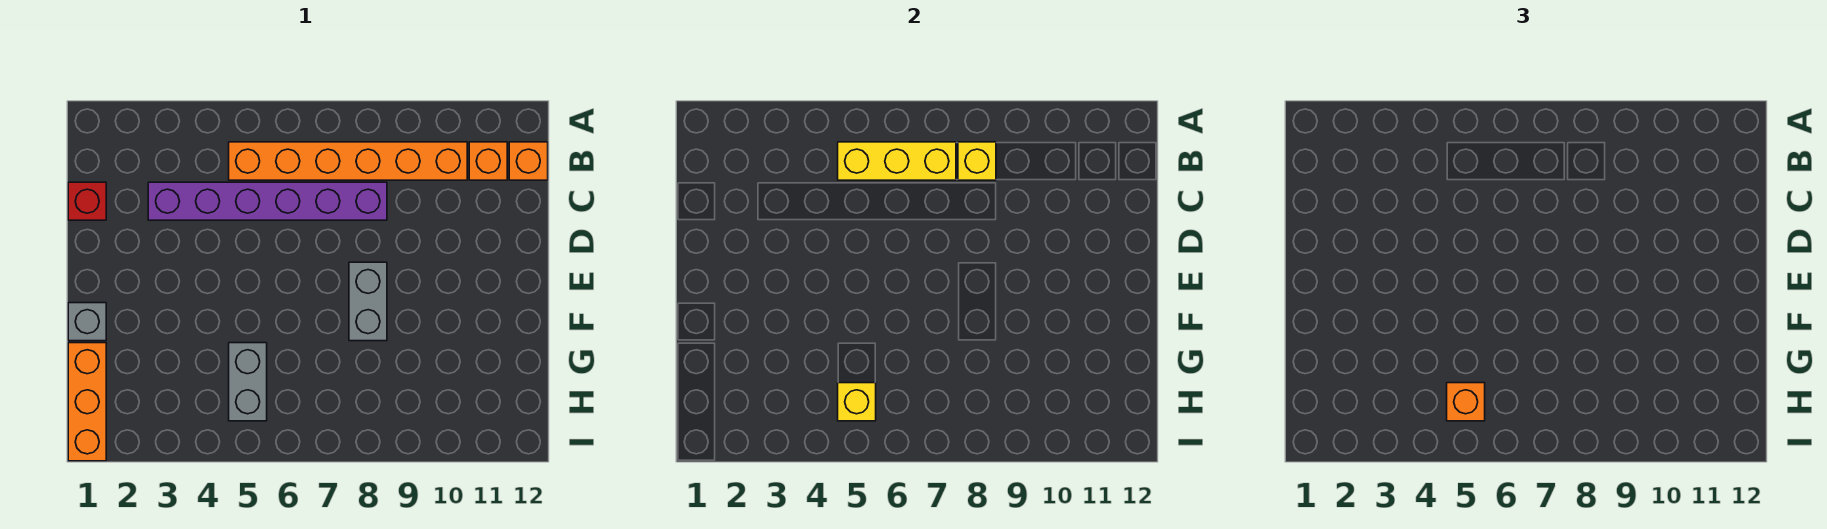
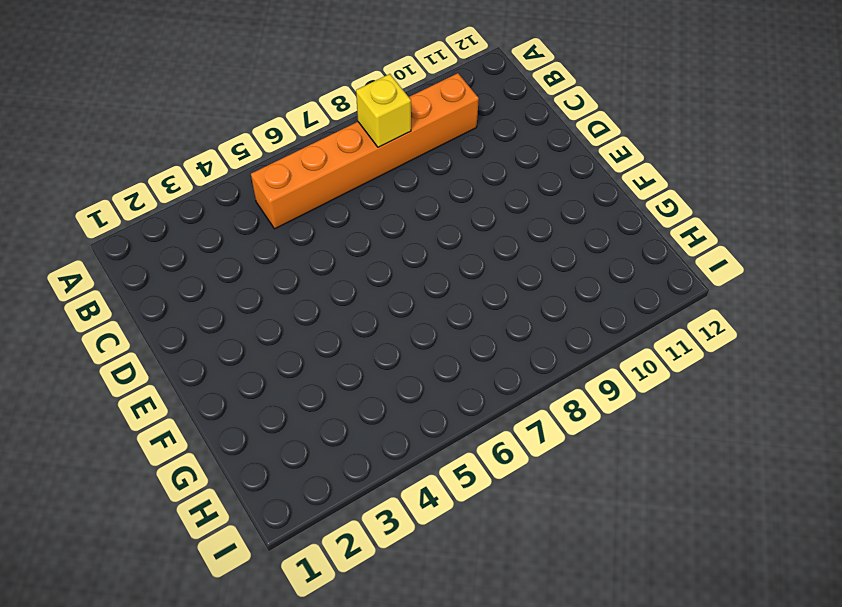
none -> orange 1x1 brick [469,142,507,180]
none -> orange 1x1 brick [509,142,548,180]
none -> red 1x1 brick [68,182,106,220]

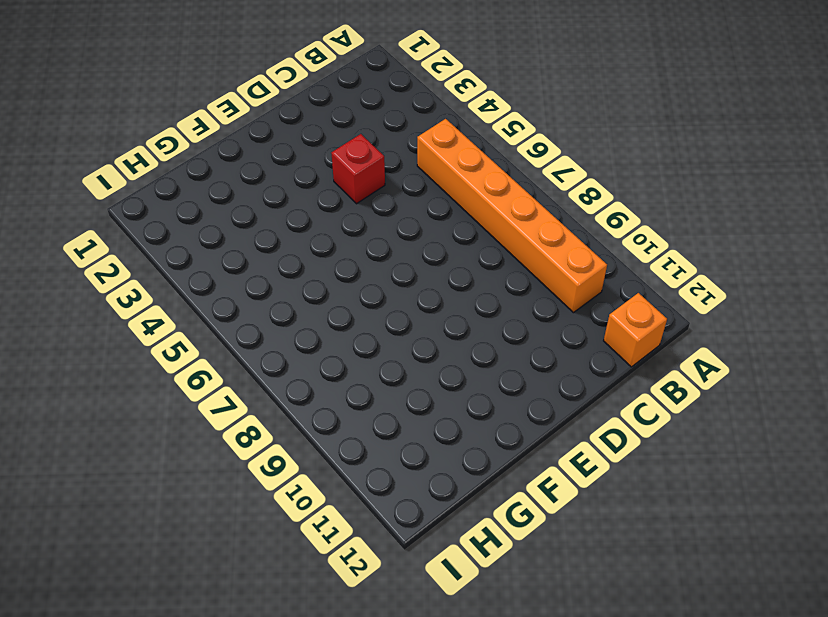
red 1x1 brick [331,134,385,204] -> red 1x1 brick moved to [68,182,106,220]
none -> orange 1x1 brick [469,142,507,180]
none -> purple 1x6 brick [148,182,387,220]
none -> grey 1x2 brick [349,262,387,341]

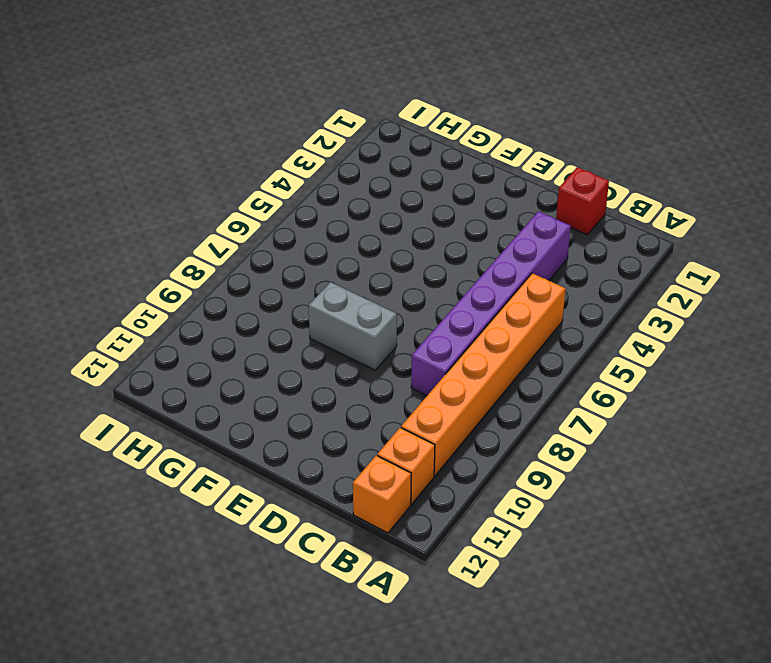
none -> grey 1x1 brick [68,303,106,341]
none -> orange 1x3 brick [68,343,106,461]
none -> grey 1x2 brick [229,343,267,421]

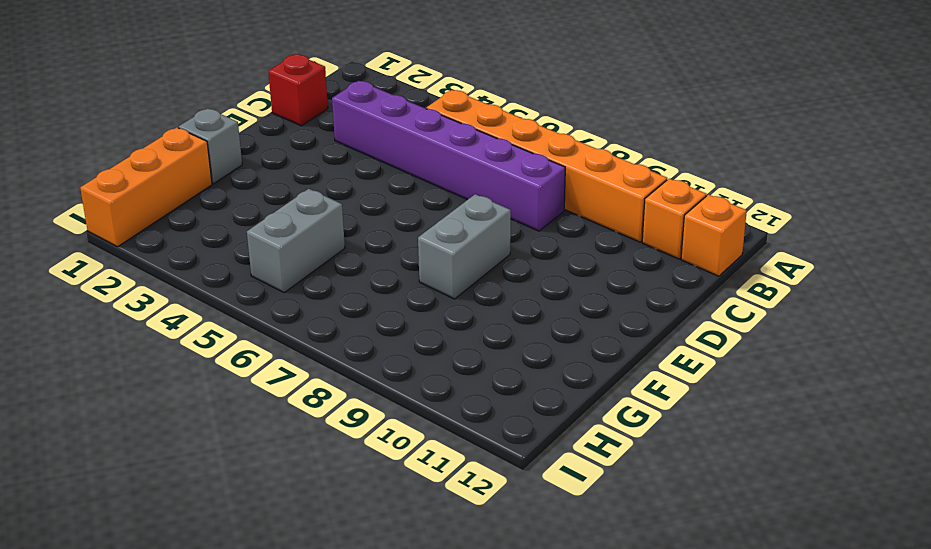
none -> yellow 1x3 brick [838,142,956,180]
none -> yellow 1x1 brick [958,142,996,180]
none -> yellow 1x1 brick [838,383,876,421]

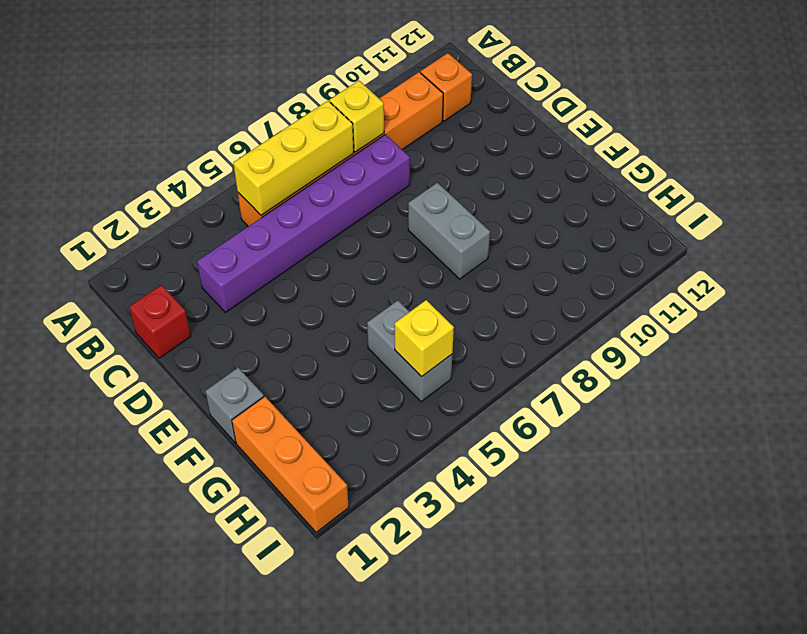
none -> orange 1x1 brick [509,142,548,180]
none -> orange 1x1 brick [1447,383,1485,421]

